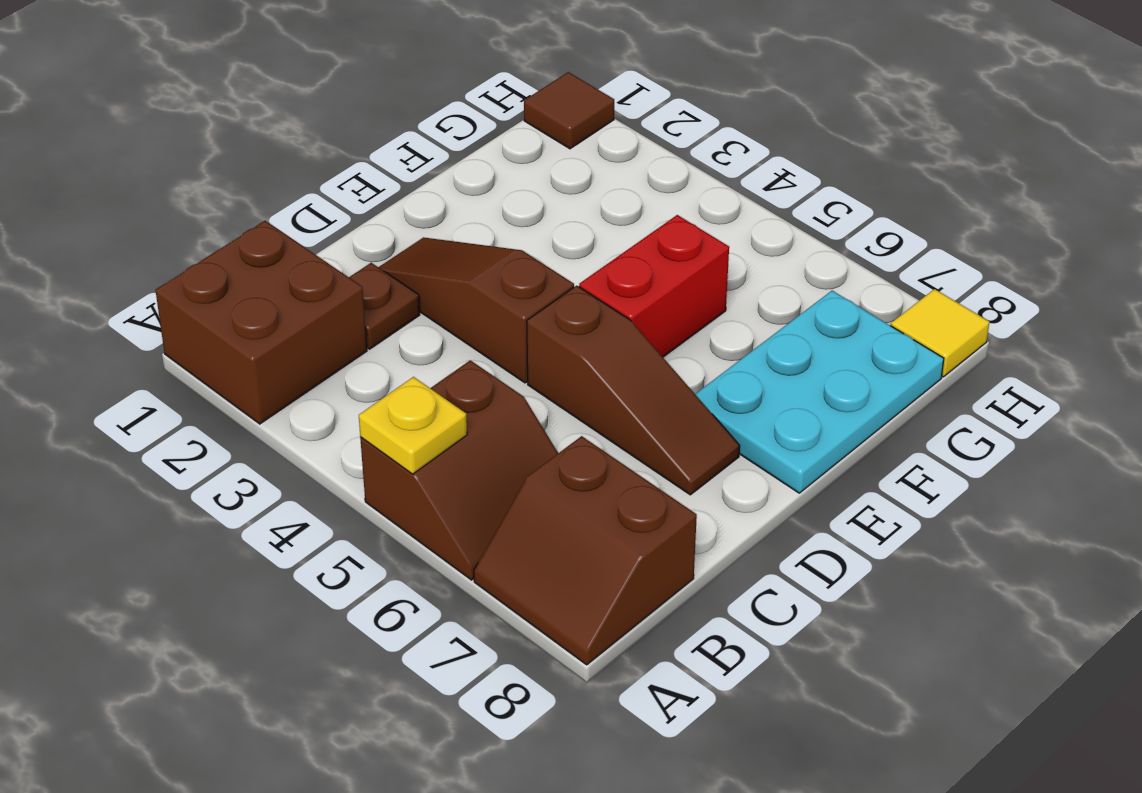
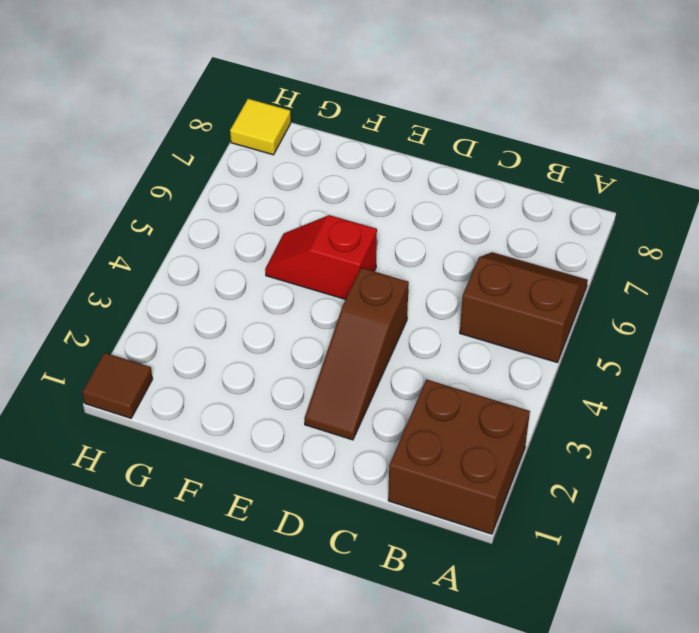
red 1x2 slope [265,215,377,299] -> red 1x2 brick [579,215,729,357]
none -> brown 2x2 slope [474,436,697,665]
none -> brown 1x1 plate [349,263,420,349]

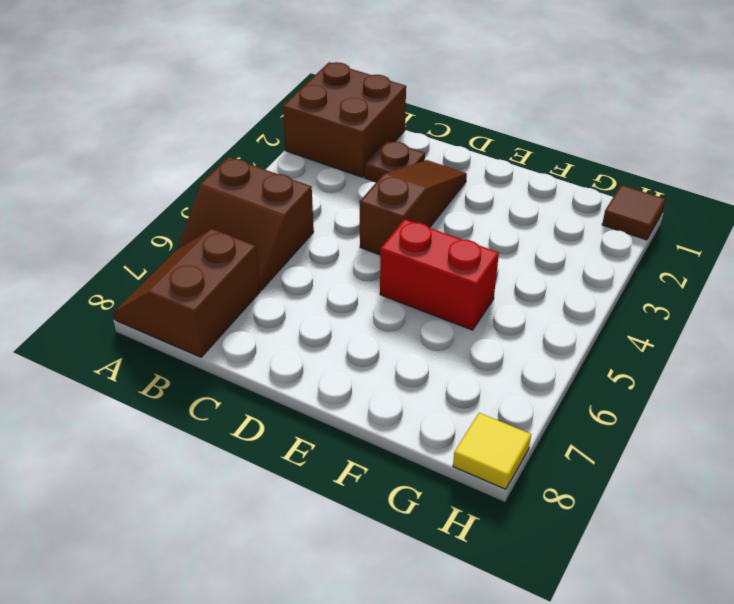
none -> brown 1x3 slope [527,286,740,495]
none -> cyan 2x3 plate [695,291,944,493]

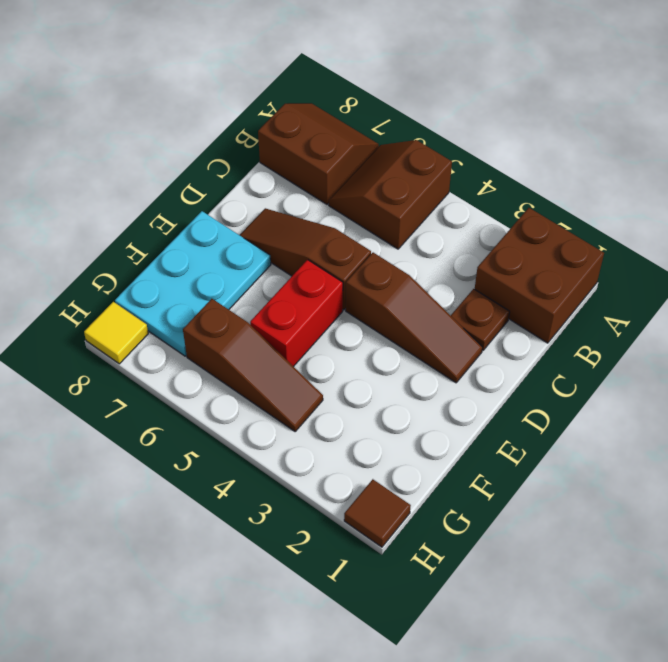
brown 1x3 slope [183,299,323,431] -> none
none -> yellow 1x1 plate [359,377,467,474]

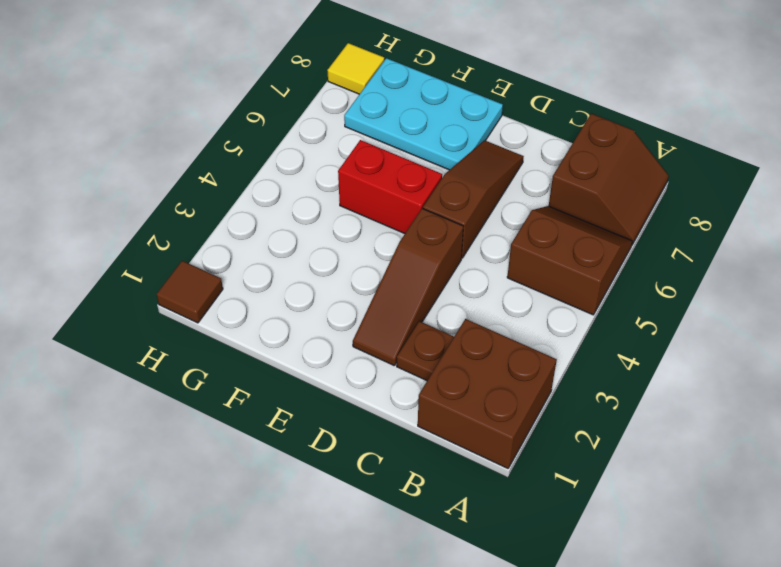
none -> yellow 1x1 plate [359,377,467,474]

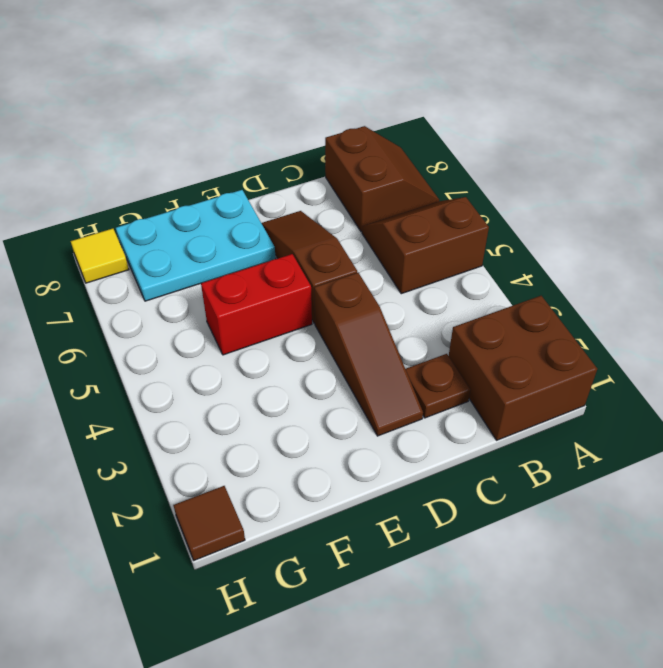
none -> yellow 1x1 plate [359,377,467,474]

